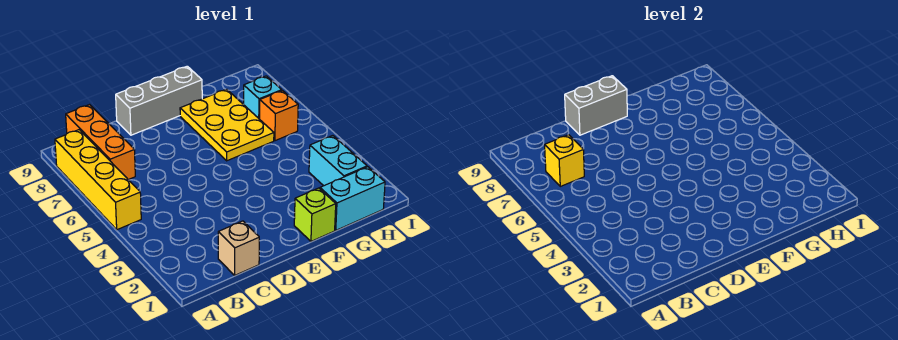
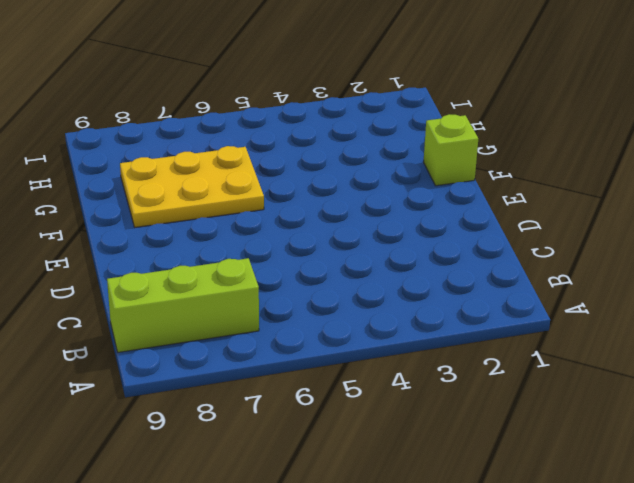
lime 1x3 brick [107,258,259,352] -> orange 1x3 brick [66,105,135,180]
none -> yellow 1x4 brick [55,130,141,230]
none -> tan 1x1 brick [218,221,259,275]
none -> grey 1x3 brick [116,66,202,135]

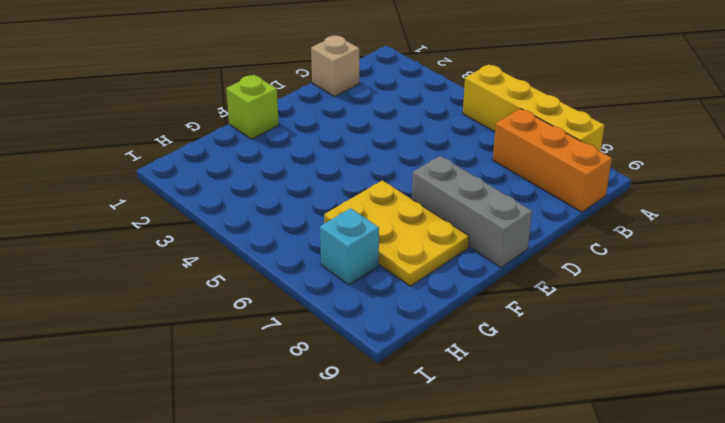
grey 1x3 brick [412,156,532,267] -> grey 1x3 brick turned to [116,66,202,135]
none -> cyan 1x2 brick [320,167,385,230]
none -> cyan 1x2 brick [309,136,367,186]
none -> orange 1x1 brick [260,91,298,141]

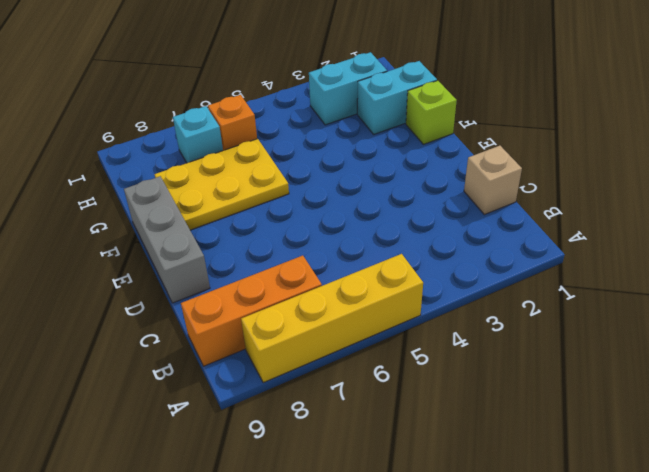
cyan 1x2 brick [357,61,437,134] -> cyan 1x2 brick turned to [320,167,385,230]
none -> yellow 1x1 brick [545,135,584,186]
none -> grey 1x2 brick [565,76,627,135]

